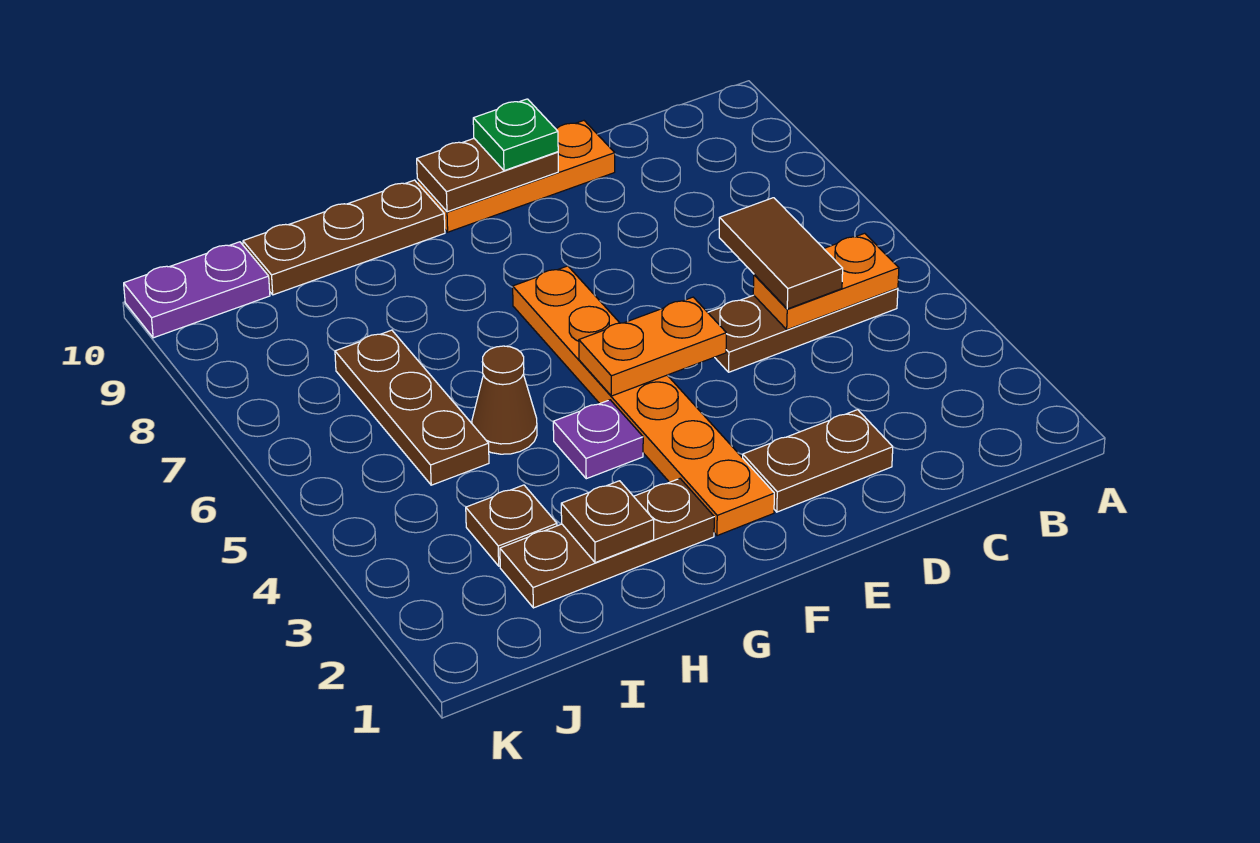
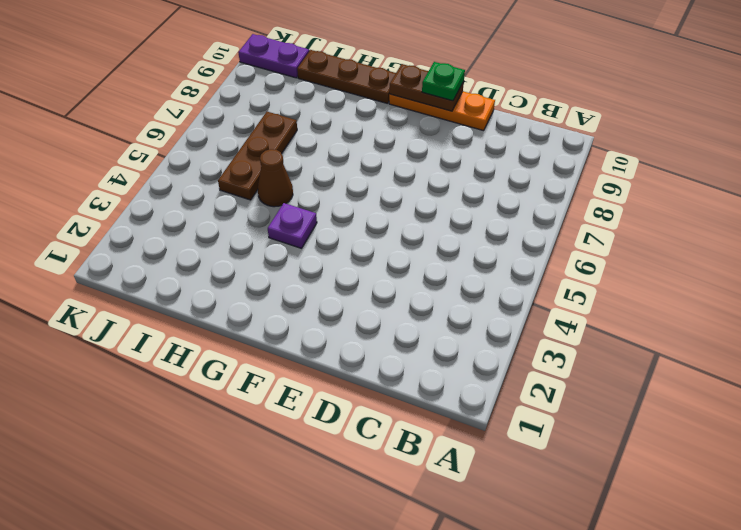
none -> brown 1x3 plate [708,288,898,372]
none -> brown 1x2 plate [743,410,893,512]
none -> orange 1x6 plate [513,266,774,536]

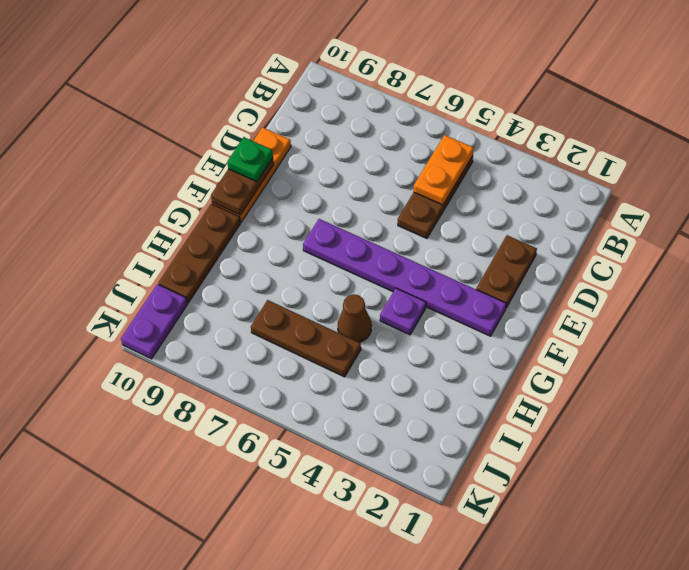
purple 1x6 plate [303,219,506,336] -> orange 1x6 plate [513,266,774,536]
none -> brown 1x3 plate [500,479,714,608]
none -> brown 1x1 plate [466,485,557,566]
none -> orange 1x2 plate [579,297,726,396]

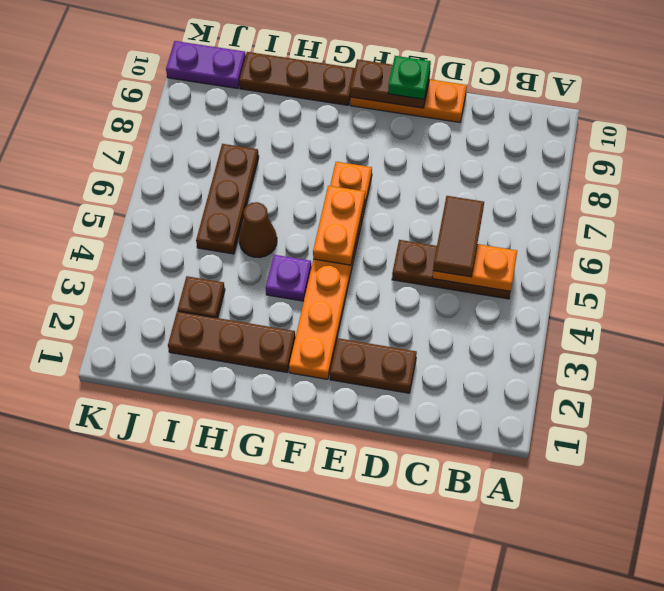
orange 1x2 plate [313,186,365,265] -> orange 1x2 plate turned to [579,297,726,396]
none -> brown 1x1 plate [561,481,654,563]

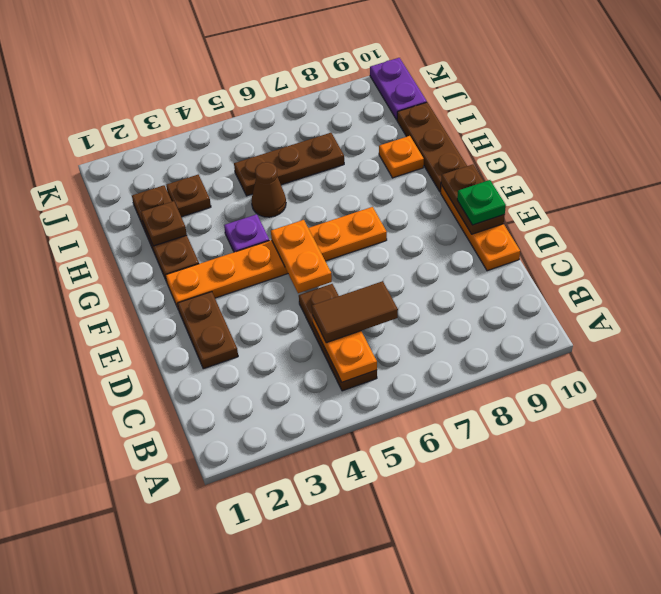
orange 1x1 plate [379,136,424,178] -> none

